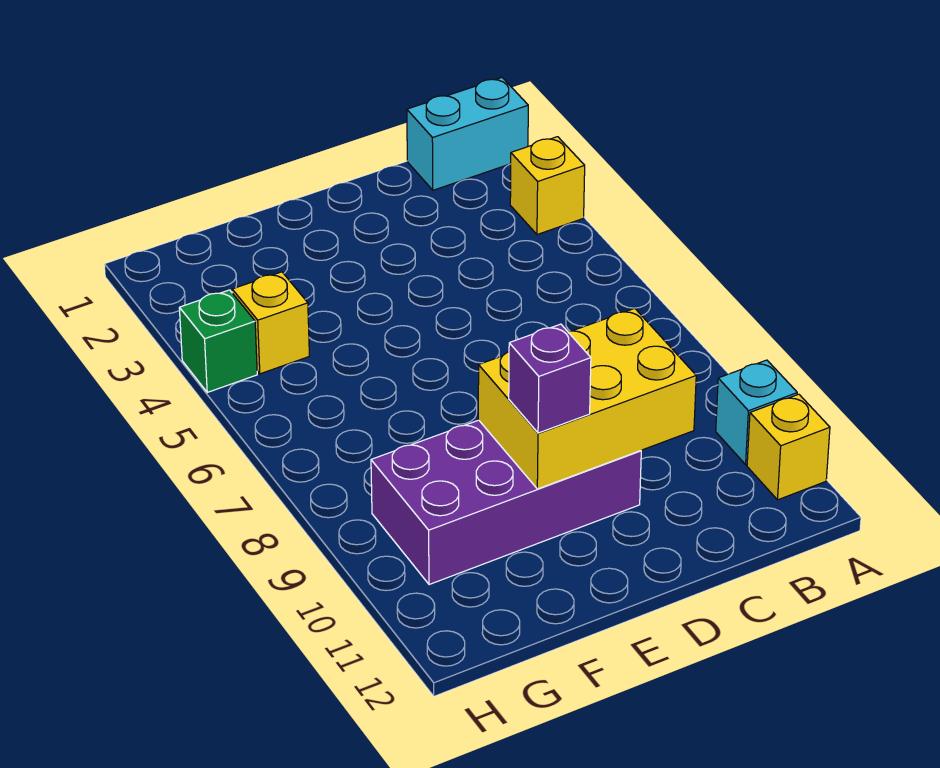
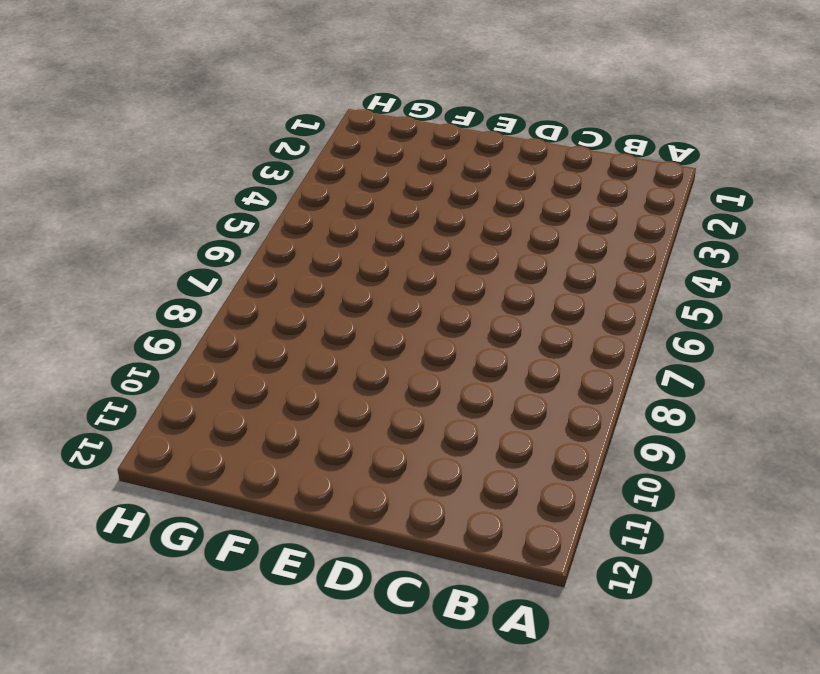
none -> cyan 1x2 brick [407,78,528,190]
none -> yellow 1x1 brick [510,137,585,235]

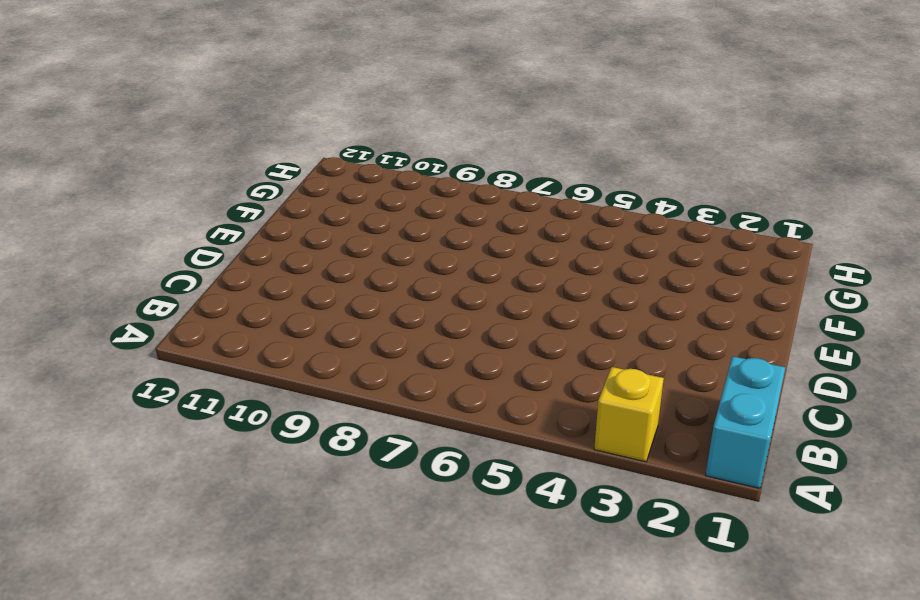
none -> cyan 1x1 brick [716,360,797,464]
none -> yellow 1x1 brick [747,394,830,500]

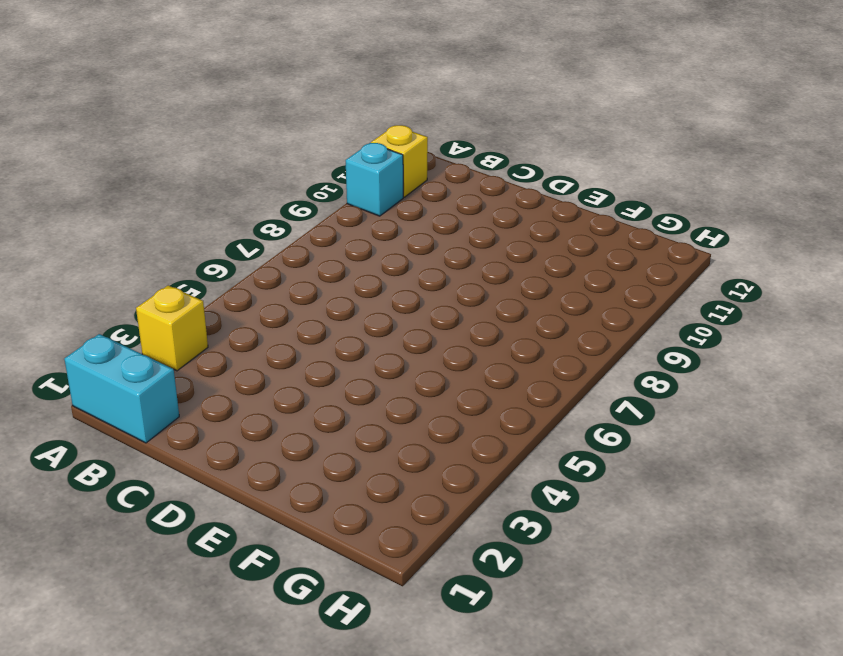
none -> purple 2x4 brick [371,420,641,585]
none -> yellow 1x1 brick [232,272,309,374]

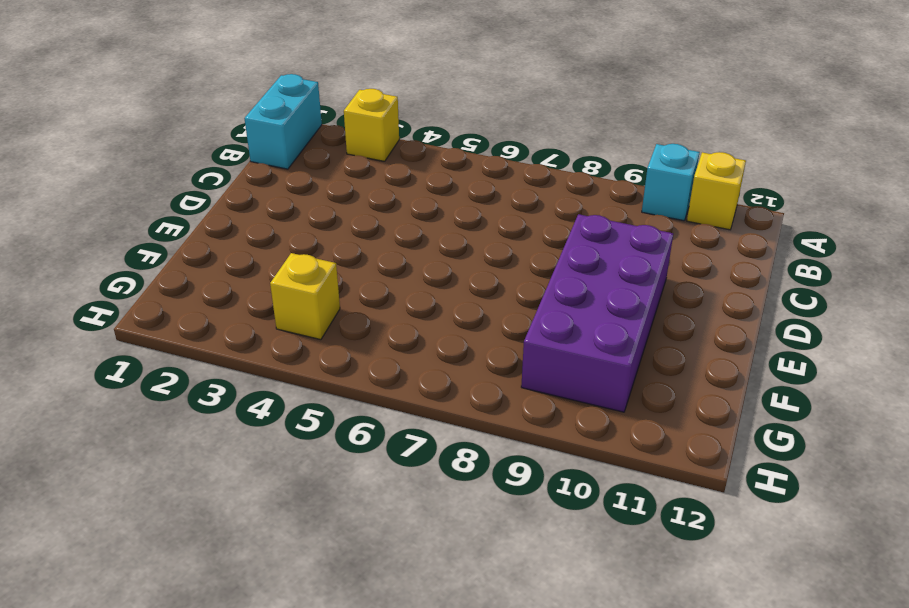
none -> green 1x1 brick [179,290,257,392]
none -> yellow 2x3 brick [478,308,696,489]

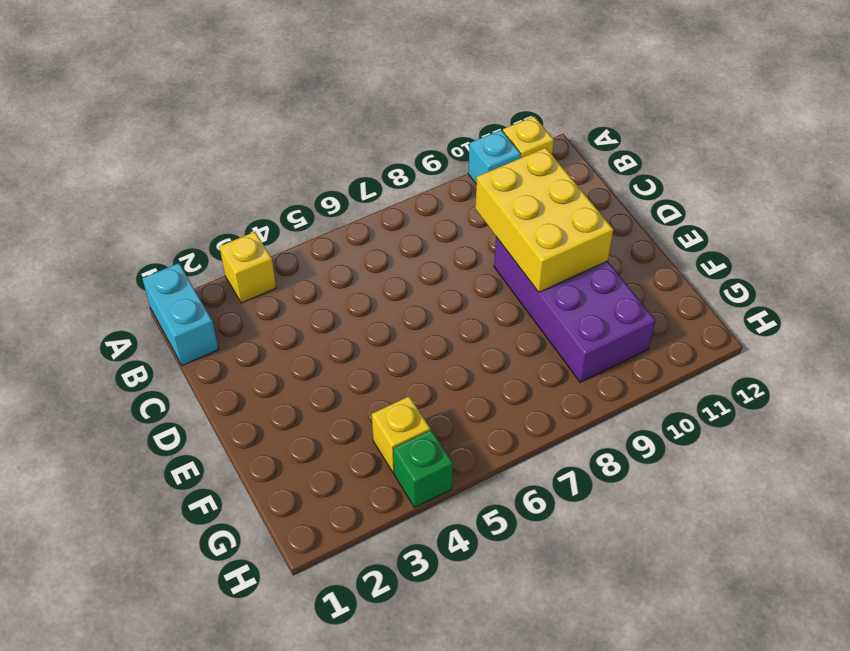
none -> purple 1x1 brick [509,324,591,433]

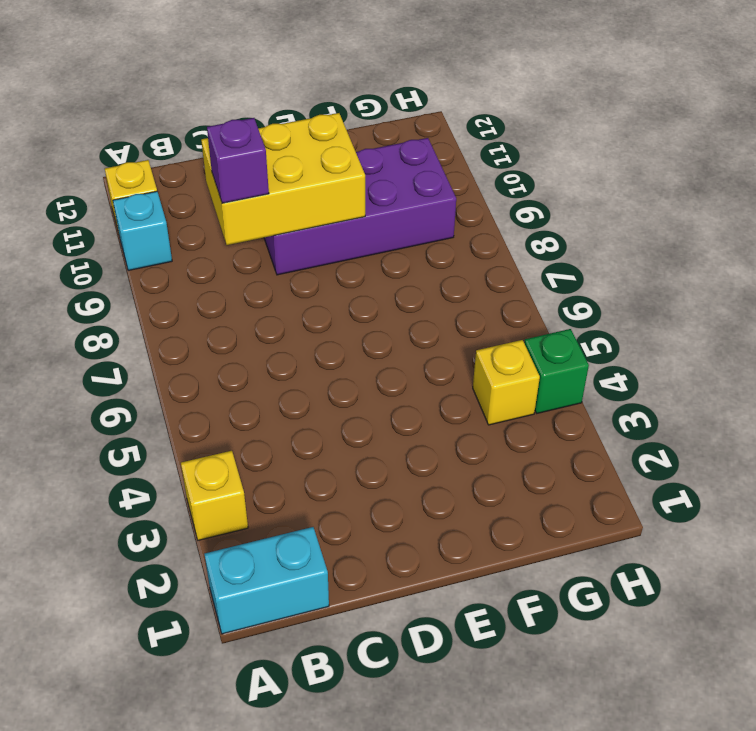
purple 1x1 brick [207,118,269,203] -> purple 1x1 brick moved to [509,324,591,433]

